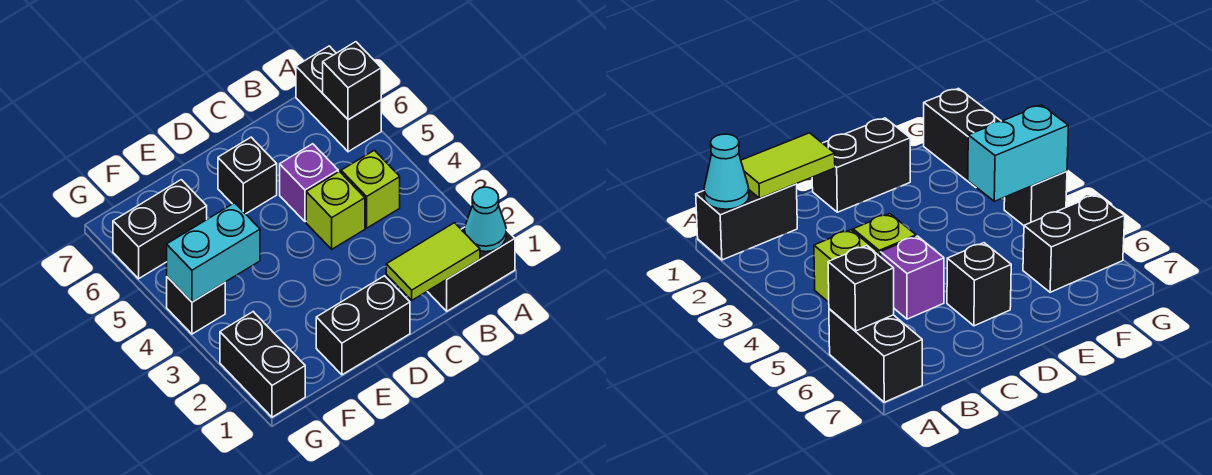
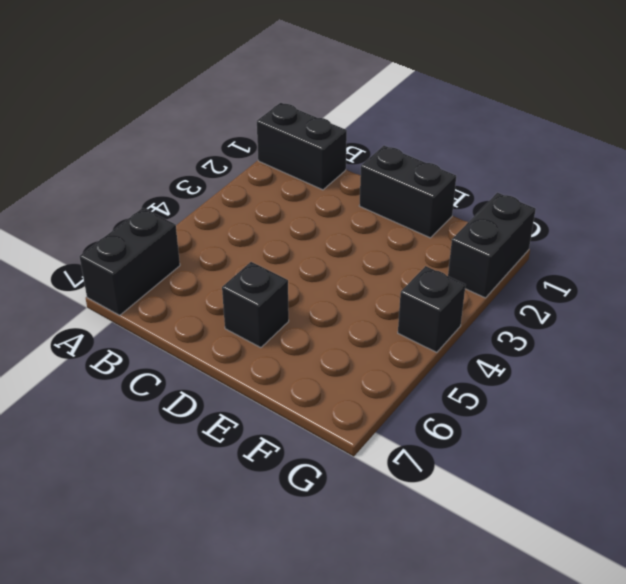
none -> lime 1x1 brick [341,150,400,228]
none -> lime 1x1 brick [306,172,365,249]
none -> purple 1x1 brick [280,144,338,222]

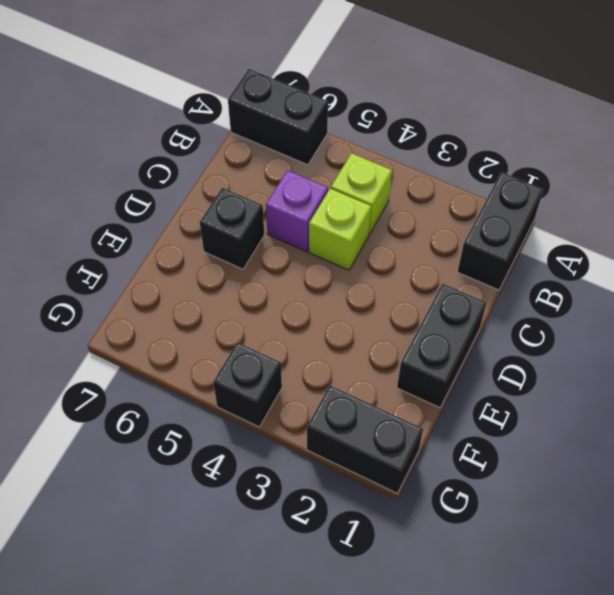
none -> black 1x2 brick [113,180,207,279]
none -> cyan 1x1 cone [465,187,506,252]
none -> black 1x1 brick [323,42,381,120]

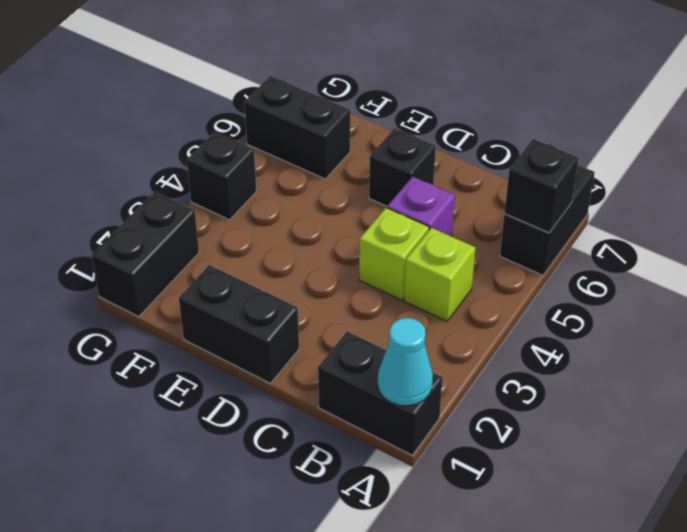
none -> lime 1x2 tile [386,223,480,300]
none -> cyan 1x2 brick [167,203,260,302]

